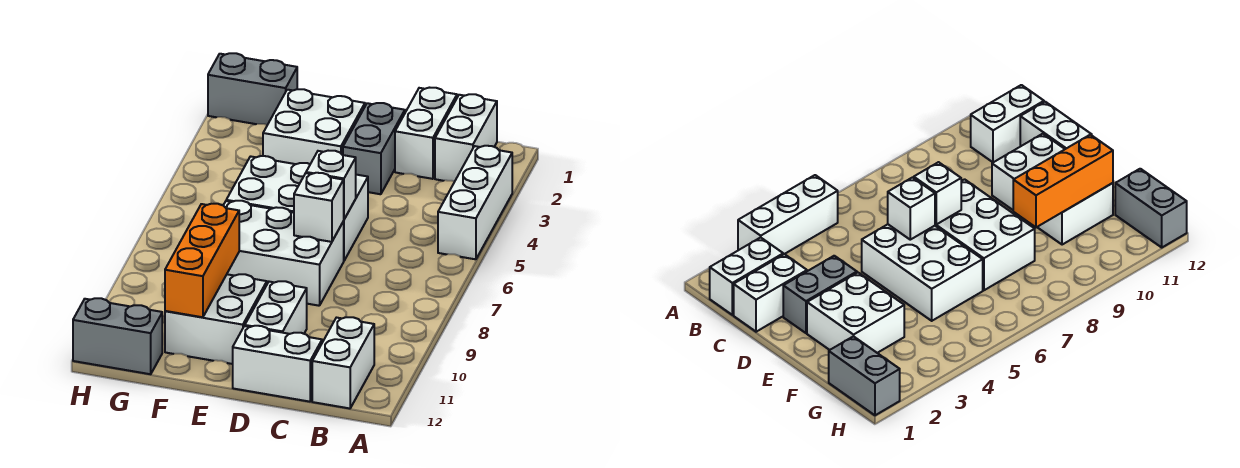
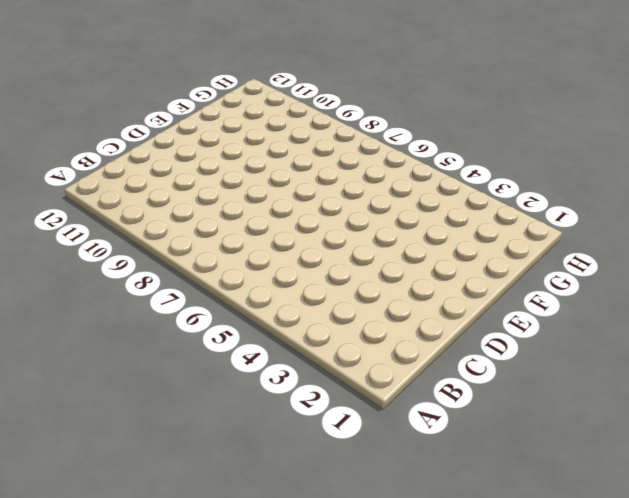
none -> white 1x3 brick [438,146,512,259]
none -> white 1x2 brick [435,94,497,182]
none -> white 1x2 brick [312,317,374,408]

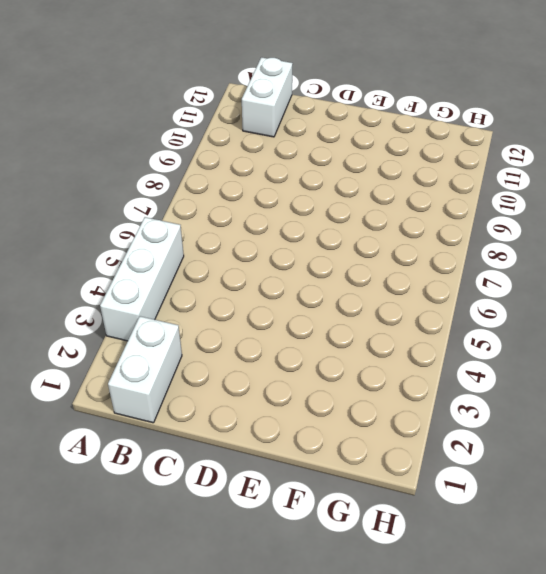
none -> white 1x2 brick [395,88,457,179]
none -> white 1x2 brick [233,326,322,402]
none -> grey 1x2 brick [343,103,405,194]

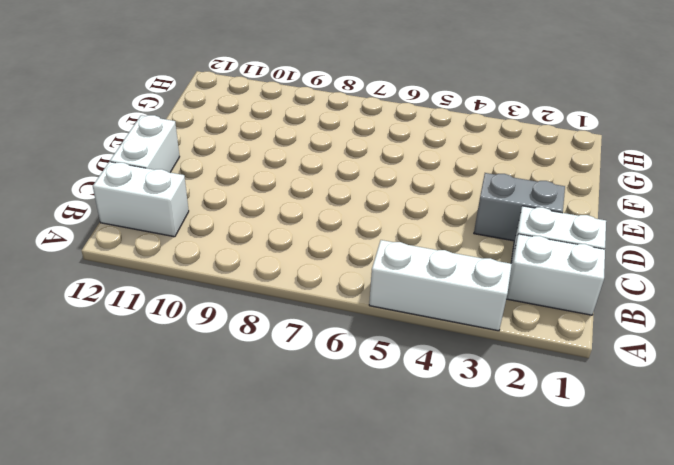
none -> white 2x3 brick [226,156,368,261]
none -> white 2x3 brick [223,201,344,306]
none -> white 1x2 brick [245,281,307,334]

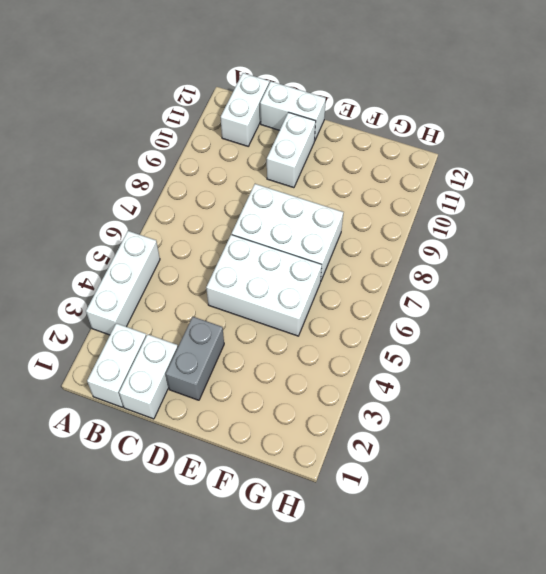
none -> white 2x2 brick [263,89,365,164]
none -> white 2x2 brick [165,274,267,364]
none -> grey 1x2 brick [208,53,297,125]

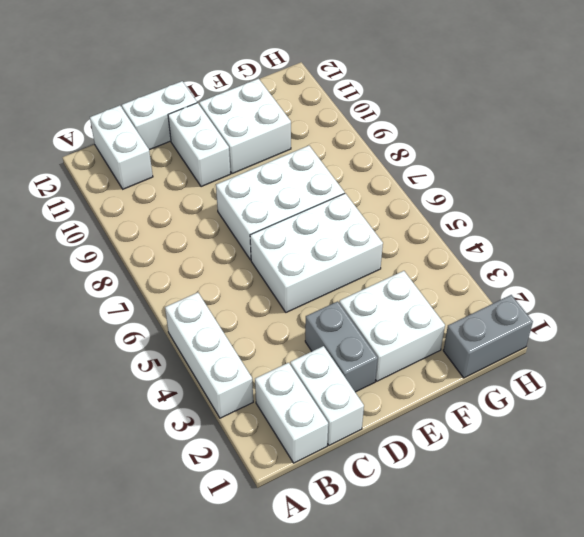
none -> grey 1x2 brick [73,298,162,374]
none -> white 1x1 brick [306,151,356,219]
none -> white 1x1 brick [294,173,344,242]

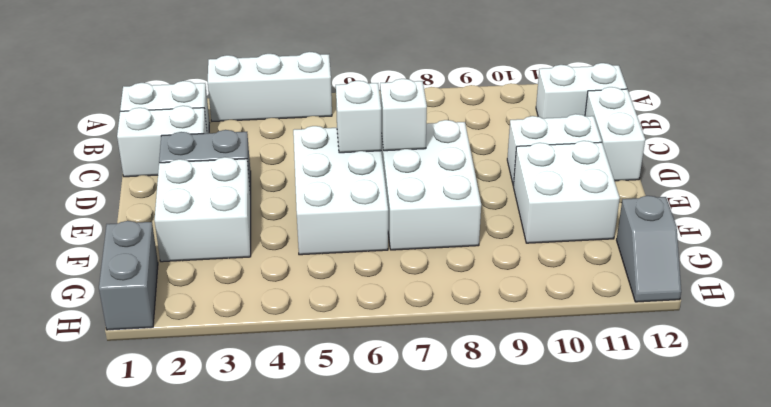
grey 1x2 slope [617,196,681,302] -> grey 1x2 brick [73,298,162,374]
none -> orange 1x3 brick [165,204,239,317]

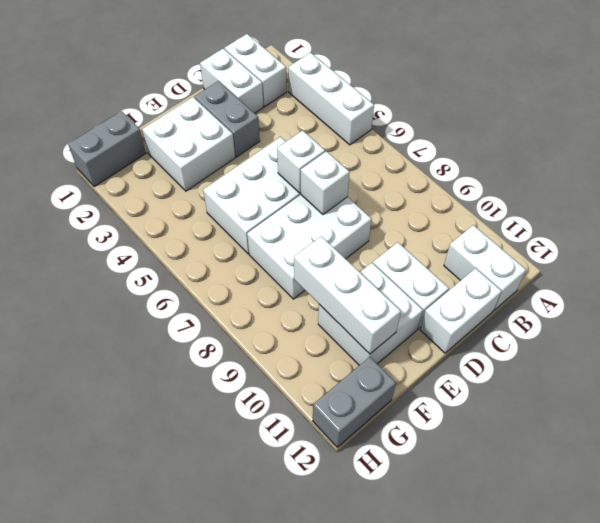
white 1x3 brick [294,236,401,354] -> orange 1x3 brick [165,204,239,317]

